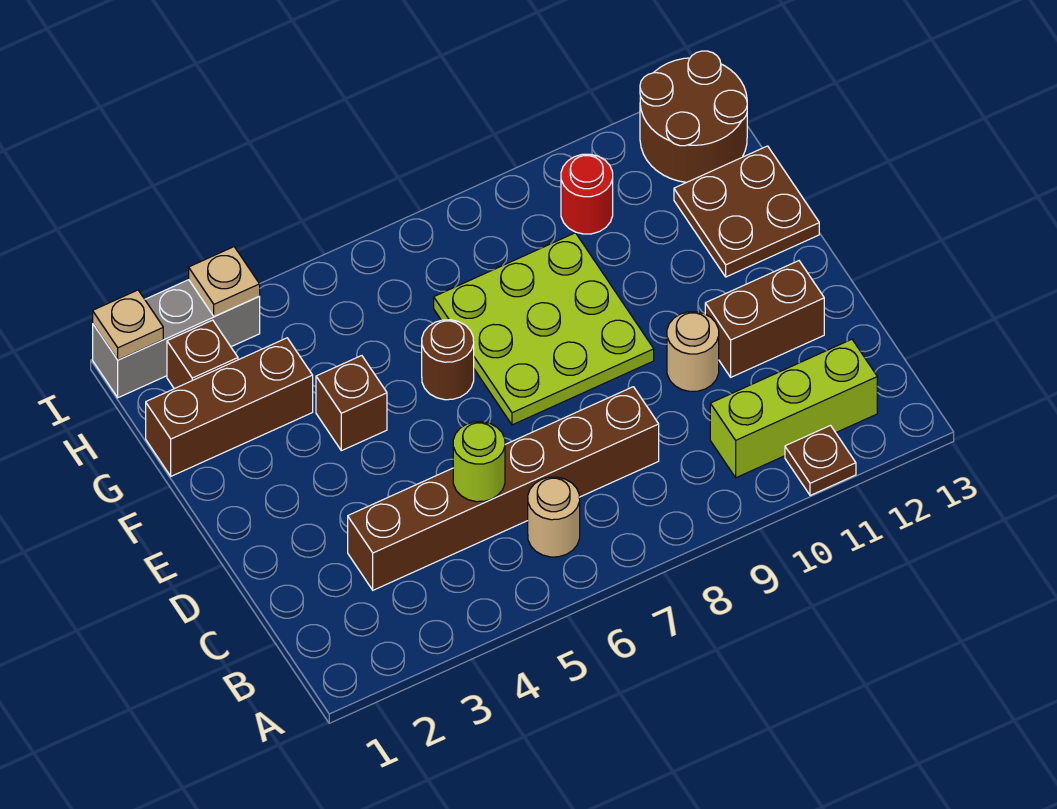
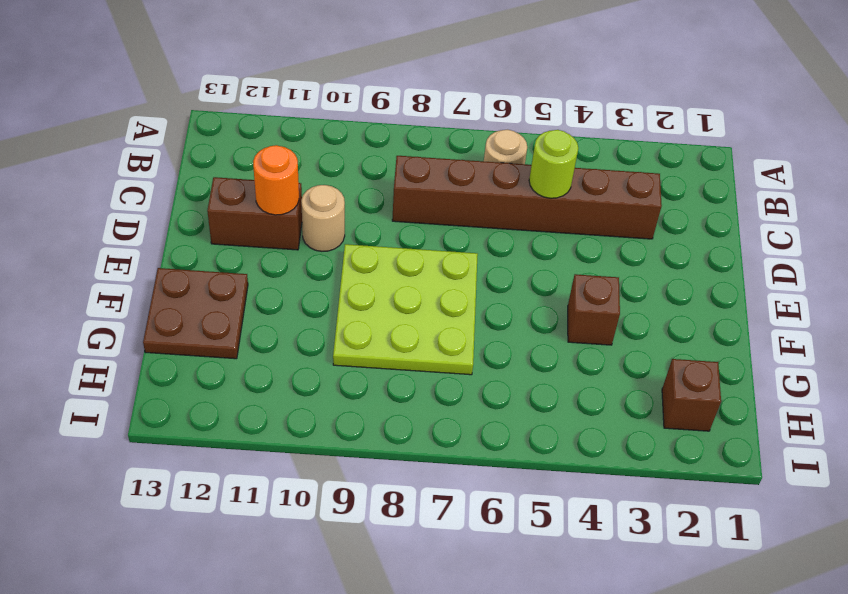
orange 1x1 round brick [253,145,299,215] -> none
none -> brown 1x1 plate [785,426,856,495]
none -> lime 1x3 brick [710,339,877,478]
none -> brown 1x1 round brick [422,320,474,400]

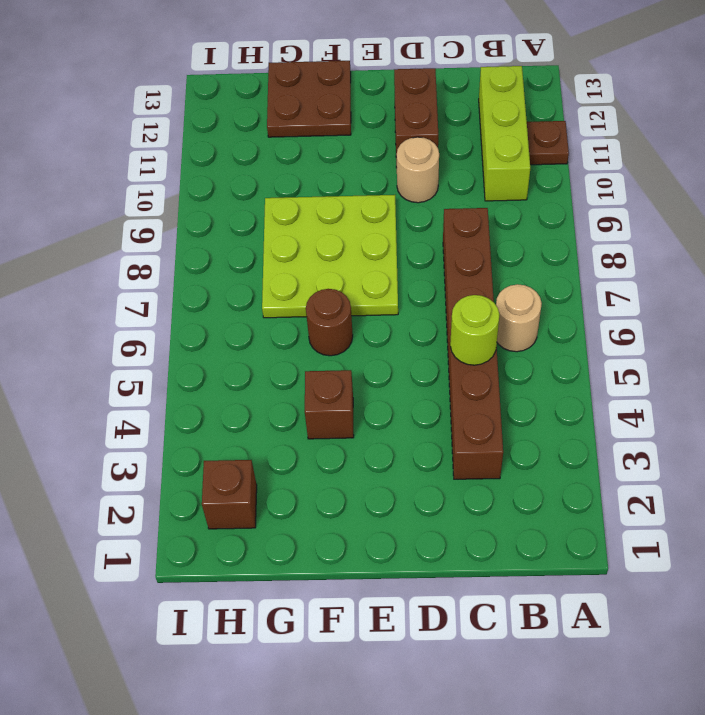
none -> brown 1x3 brick [146,338,313,476]
none -> red 1x1 round brick [561,154,613,234]
none -> brown 2x2 round brick [640,51,747,182]

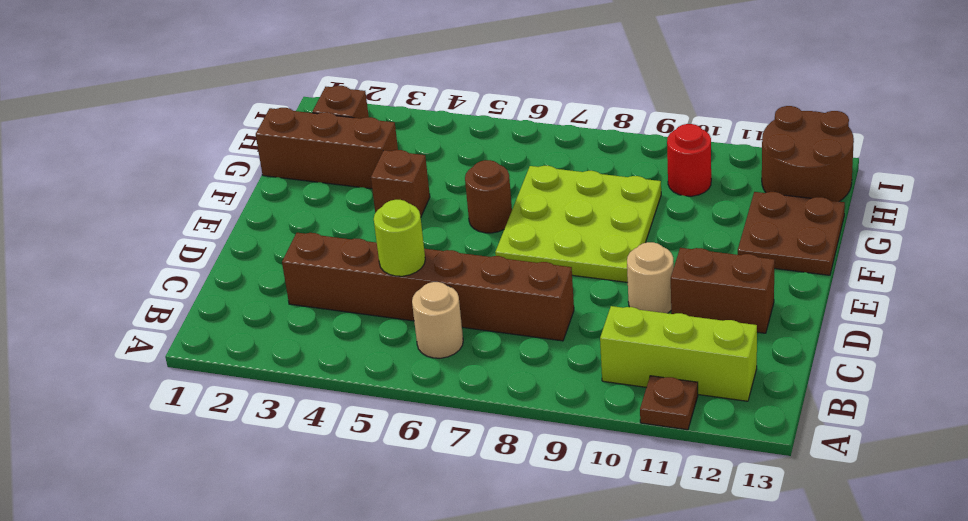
none -> grey 1x3 brick [93,280,260,398]
none -> tan 1x1 plate [93,290,163,360]
none -> tan 1x1 plate [189,247,260,316]

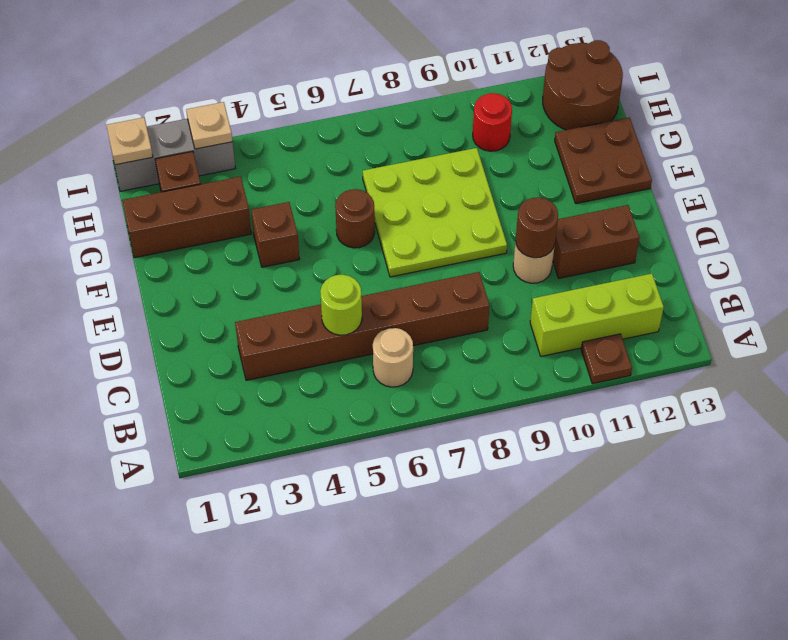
brown 1x1 round brick [516,197,558,258] -> none

